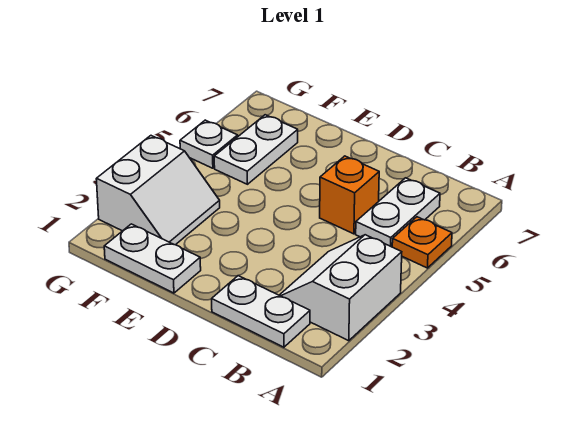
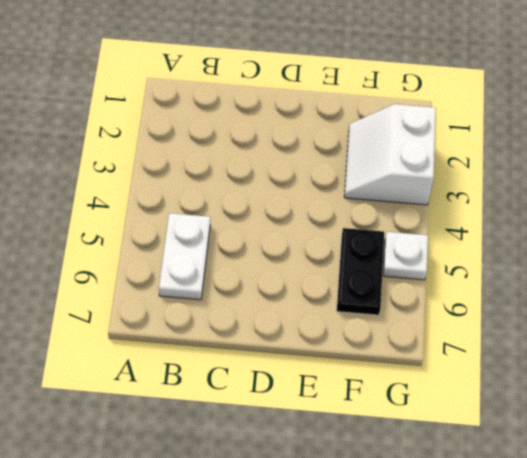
black 1x2 plate [337,228,384,315] -> white 1x2 plate [214,115,298,184]
none -> white 2x2 slope [279,235,402,341]
none -> orange 1x1 plate [392,217,452,268]

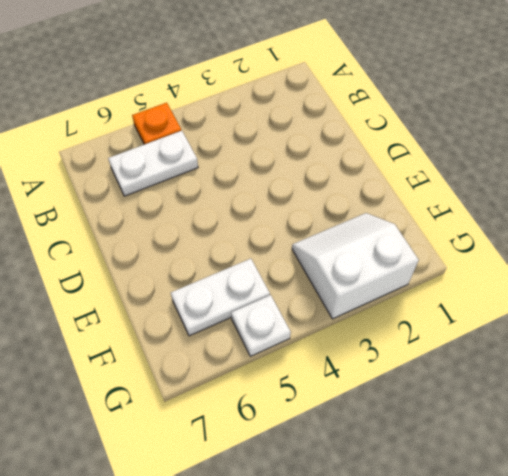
none -> white 2x2 slope [279,235,402,341]
none -> white 1x2 plate [212,276,310,347]

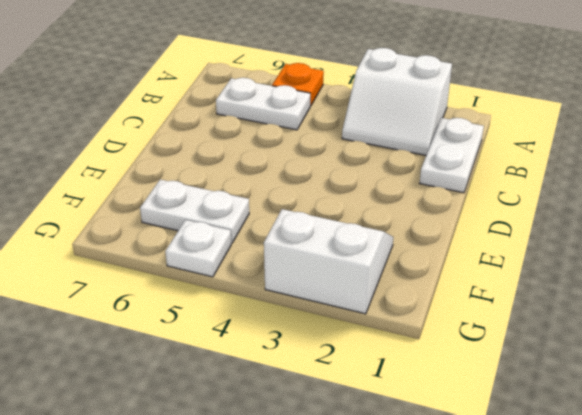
none -> orange 1x1 brick [320,156,379,234]
none -> white 1x2 plate [104,224,201,293]

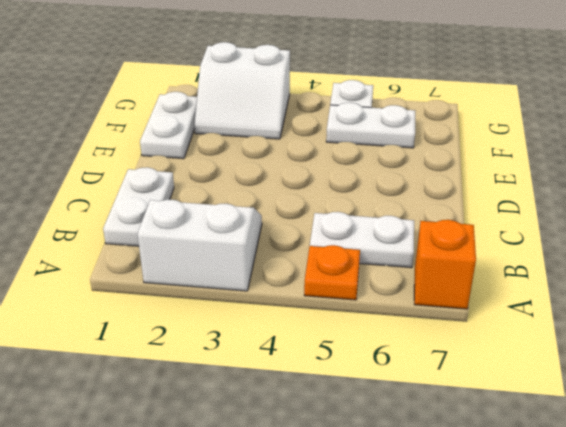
orange 1x1 brick [414,220,476,309] -> orange 1x1 brick moved to [320,156,379,234]

